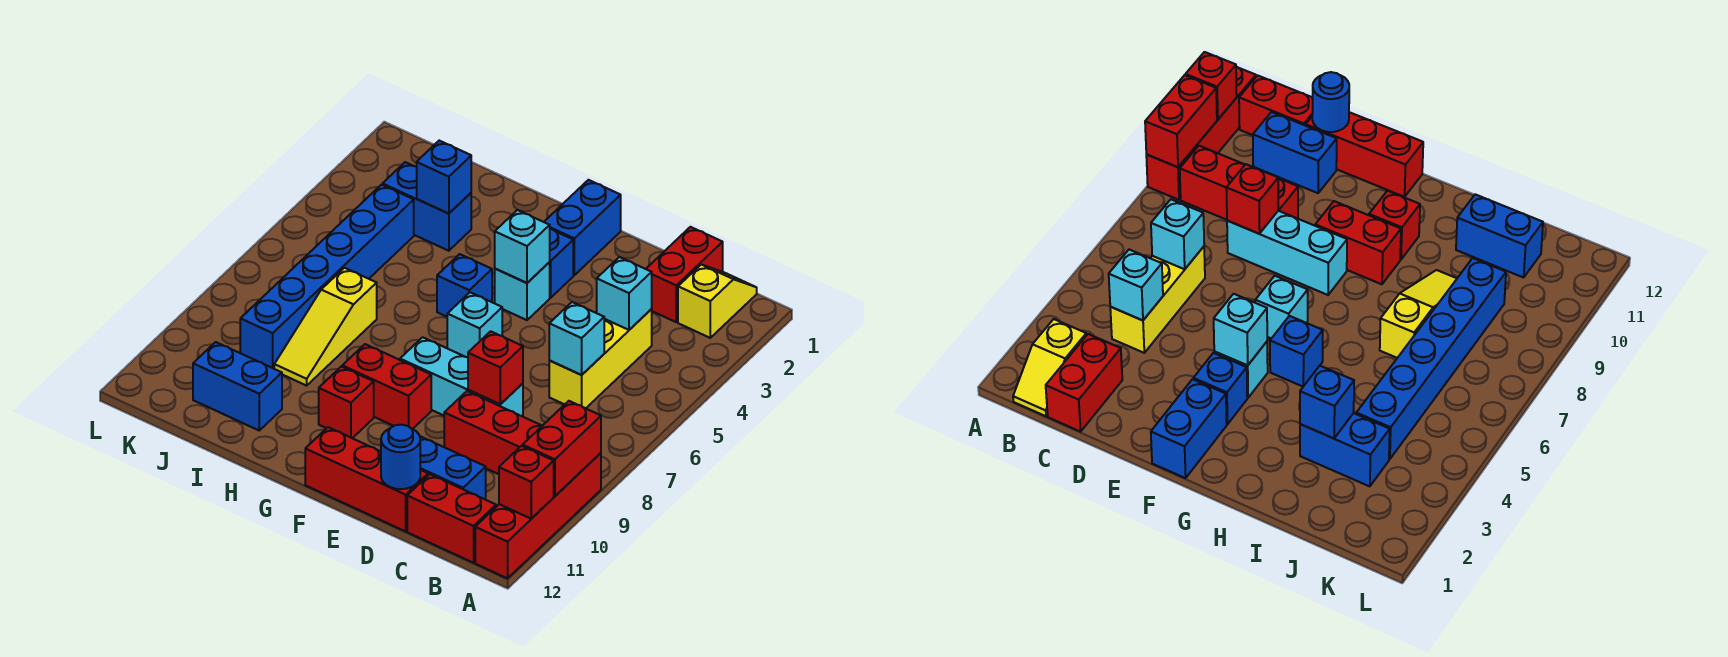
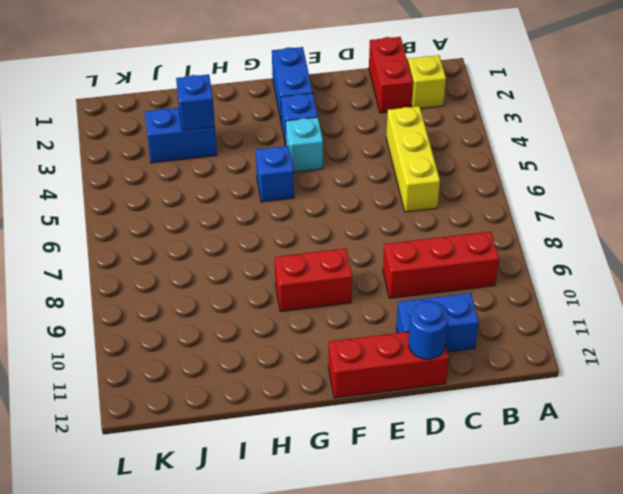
none -> red 1x4 brick [475,453,601,578]
none -> red 1x2 brick [407,474,496,563]
none -> cyan 1x3 brick [400,337,523,417]

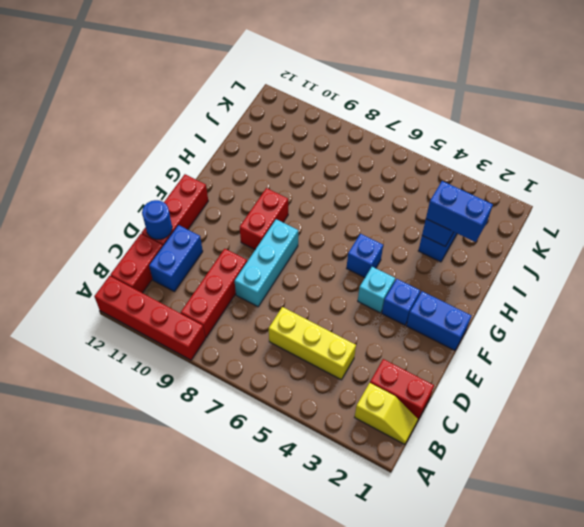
blue 1x2 brick [426,181,493,242] -> blue 1x2 brick turned to [193,342,282,430]
none -> cyan 1x1 brick [447,292,502,357]
none -> red 1x1 brick [319,367,374,438]
none -> yellow 1x3 slope [274,268,377,386]

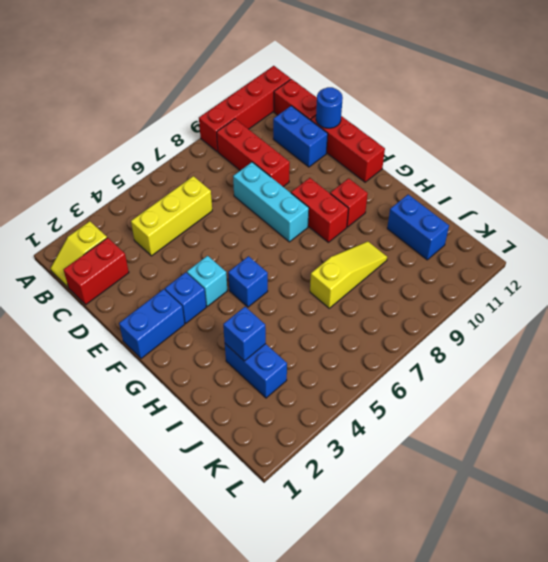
none -> cyan 1x1 brick [447,292,502,357]
none -> blue 1x6 brick [240,185,414,369]
none -> red 1x2 brick [523,401,601,496]

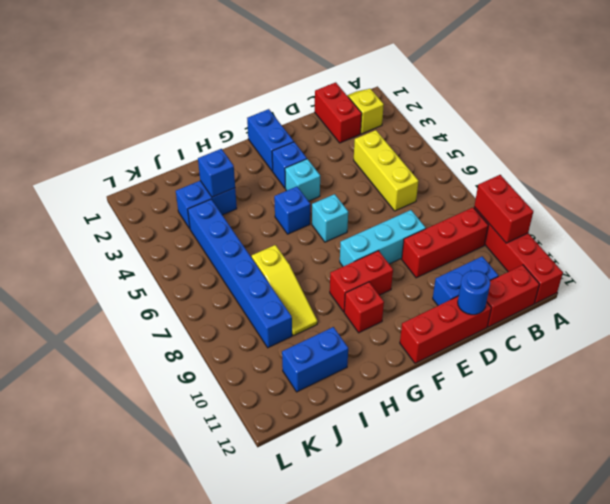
none -> red 1x1 brick [499,446,554,519]
none -> cyan 1x1 brick [597,257,652,330]
none -> cyan 1x1 brick [549,302,604,375]

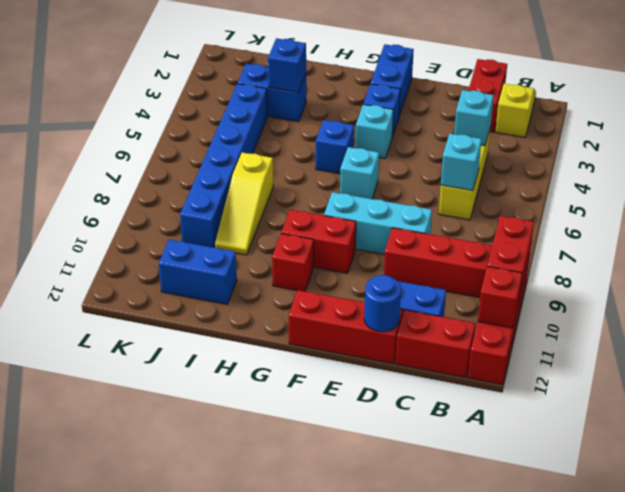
none -> red 1x1 brick [468,331,523,404]
none -> cyan 1x1 brick [495,210,550,283]

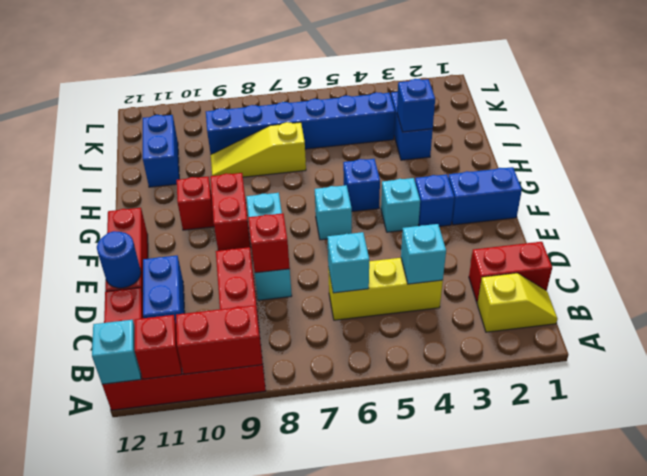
cyan 1x1 brick [92,320,141,384] -> cyan 1x1 brick moved to [495,210,550,283]

